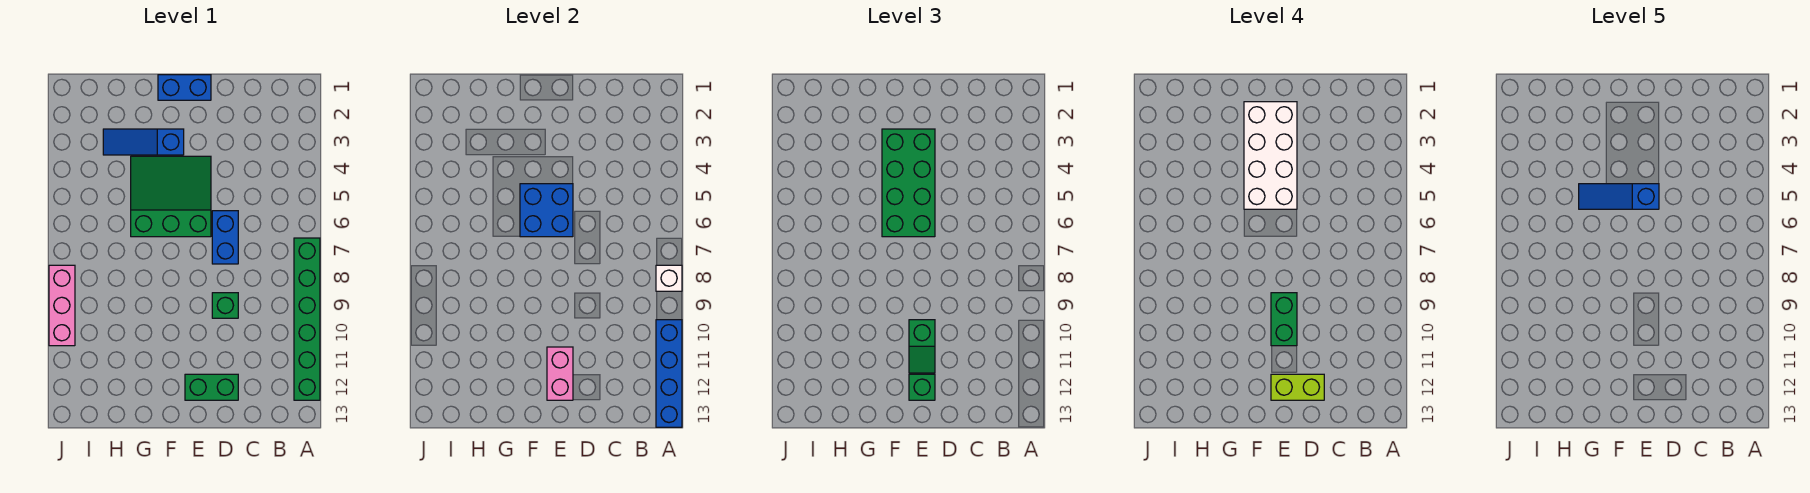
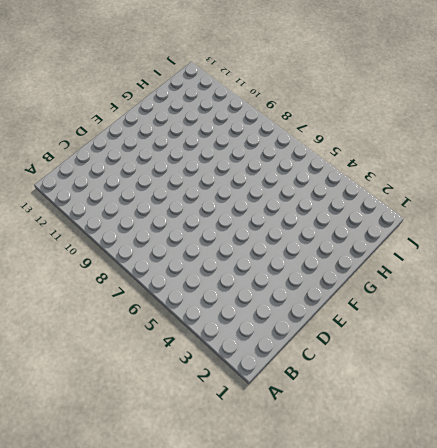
none -> green 1x6 brick [294,238,320,400]
none -> blue 1x2 brick [212,211,238,264]
none -> green 1x1 brick [212,293,238,318]

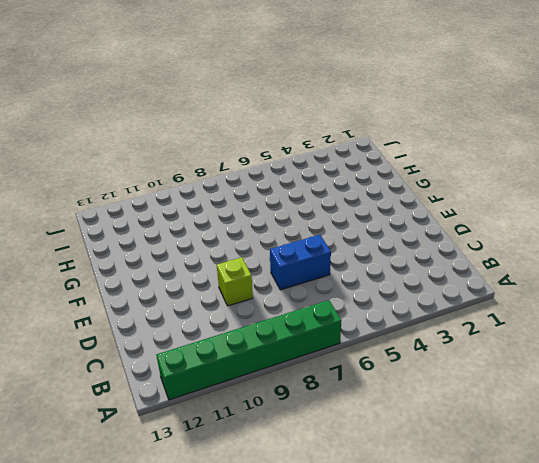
lime 1x1 brick [217,257,253,306] -> green 1x1 brick [212,293,238,318]
none -> green 1x2 brick [185,374,238,400]
none -> blue 1x2 brick [158,75,211,100]
none -> green 3x3 slope [131,156,211,237]

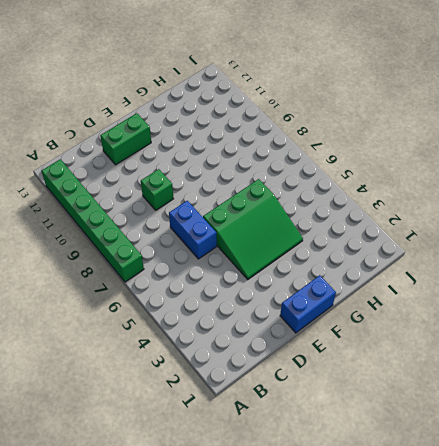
none -> blue 1x3 slope [103,129,184,155]
none -> pink 1x3 brick [49,265,75,346]
none -> white 1x1 brick [656,265,682,291]

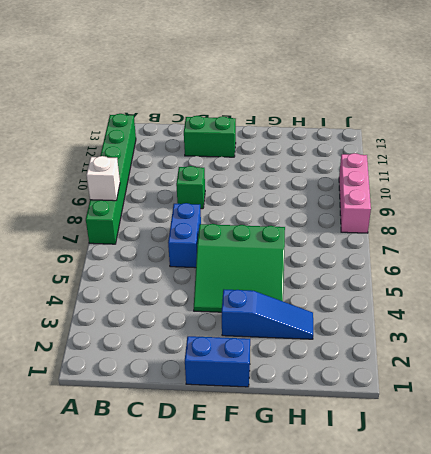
none -> blue 1x4 brick [656,320,682,427]
none -> blue 2x2 brick [520,184,573,237]
none -> pink 1x2 brick [547,347,573,400]

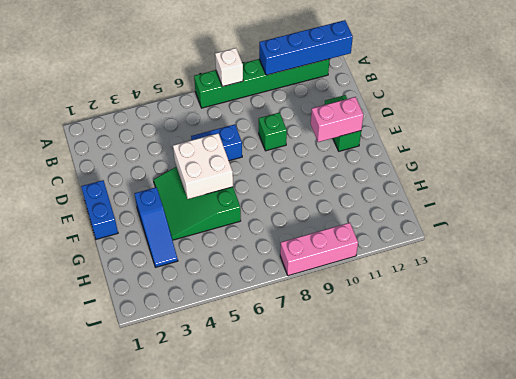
white 2x2 brick [173,133,233,199] -> blue 2x2 brick [520,184,573,237]
none -> green 2x4 brick [882,129,935,237]
none -> green 1x2 slope [909,320,935,373]
none -> green 1x1 brick [909,374,935,400]

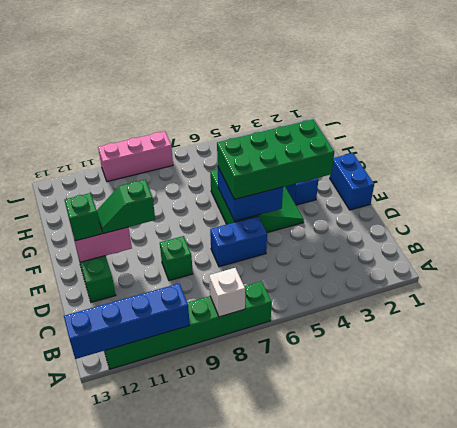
none -> lime 1x2 brick [1271,374,1324,400]
none -> white 2x4 brick [1244,102,1297,209]
none -> green 1x2 brick [1271,293,1297,346]

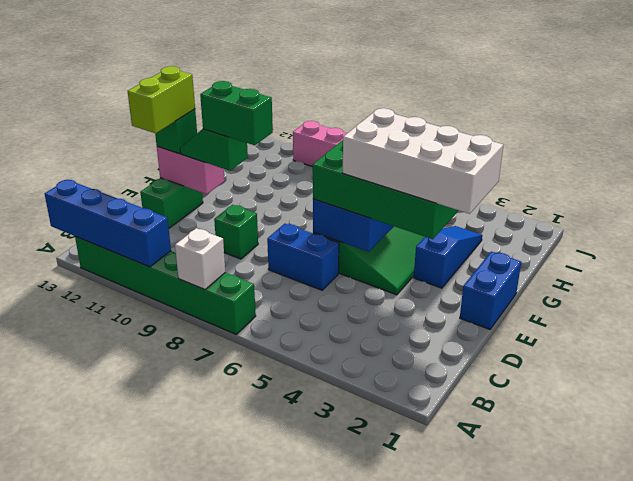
none -> blue 1x3 slope [1579,184,1659,209]

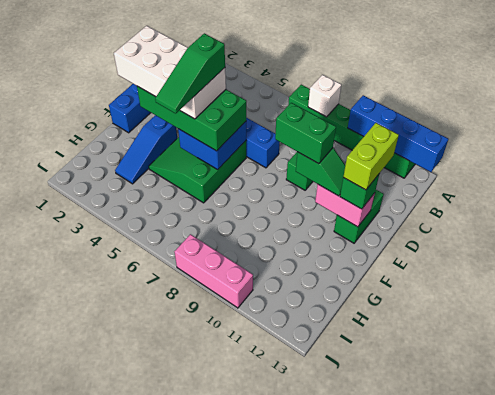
green 1x3 slope [155,33,225,113] -> blue 1x3 slope [1579,184,1659,209]

